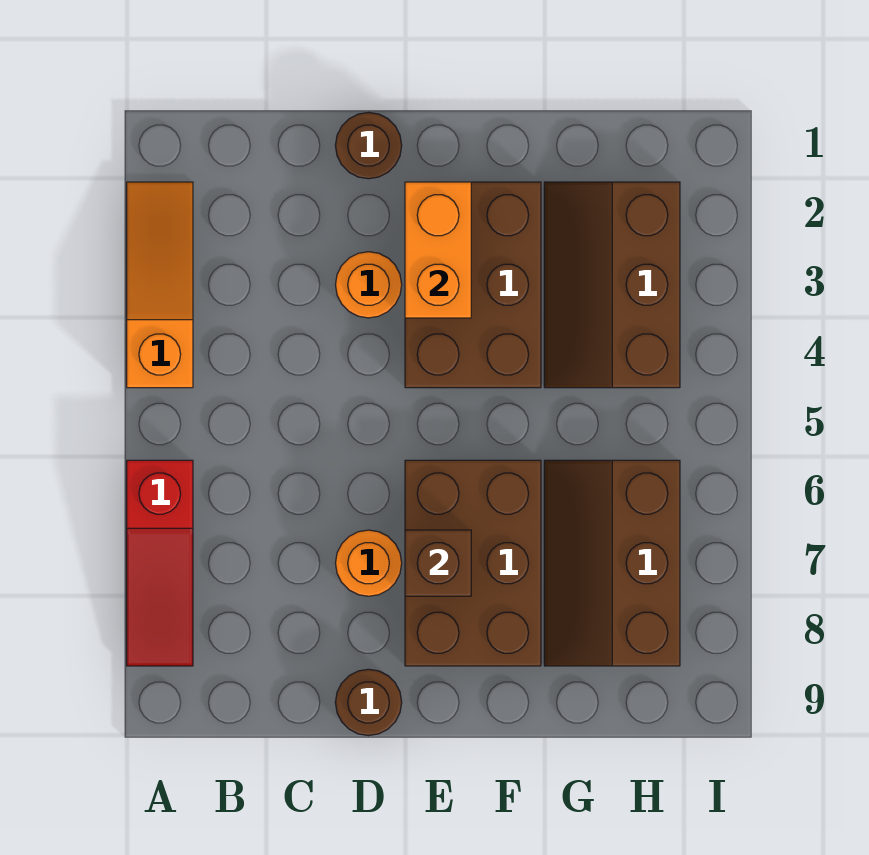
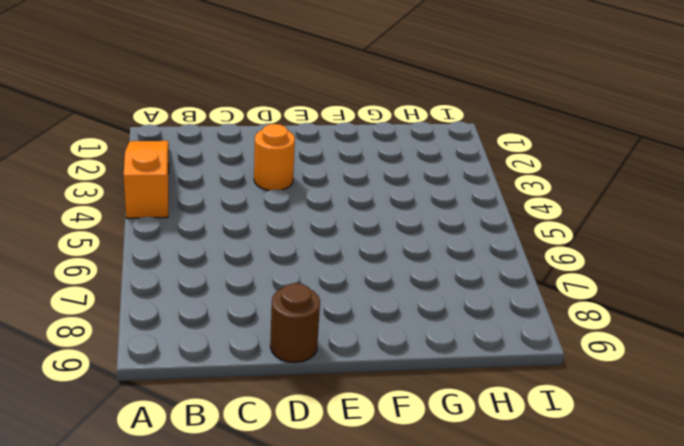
none -> red 1x3 slope [127,460,193,666]
none -> brown 1x1 round brick [335,112,402,179]
none -> orange 1x1 round brick [335,530,402,596]

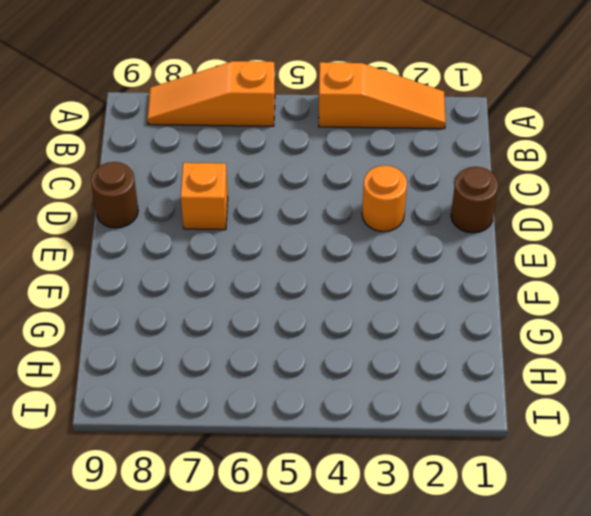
orange 1x3 slope [147,61,275,126] -> red 1x3 slope [127,460,193,666]
orange 1x1 brick [181,163,228,230] -> orange 1x1 round brick [335,530,402,596]
none -> brown 2x3 brick [405,182,541,388]
none -> brown 2x3 brick [405,460,541,666]
none -> brown 2x3 slope [544,182,680,388]

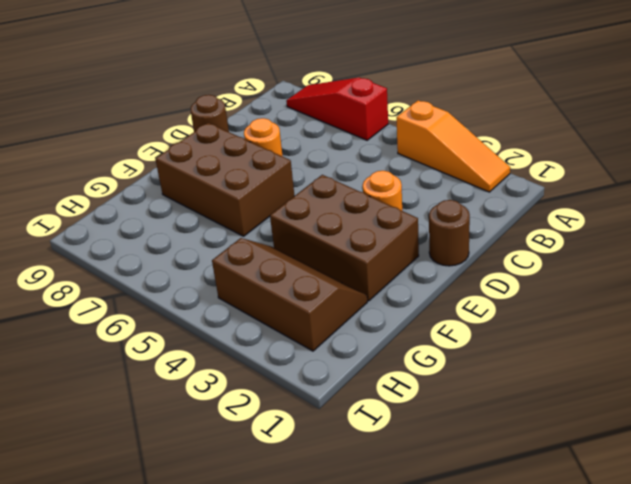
none -> brown 2x3 slope [544,460,680,666]
none -> orange 1x2 brick [405,182,471,318]
none -> brown 1x1 brick [405,530,471,596]

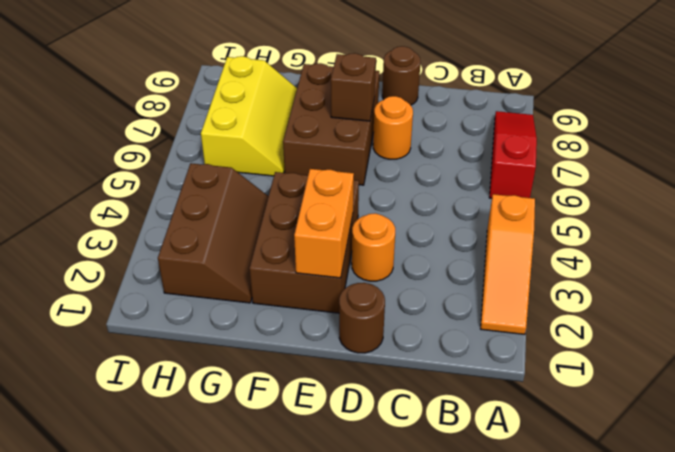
yellow 2x3 slope [201,56,297,176] -> brown 2x3 slope [544,460,680,666]

